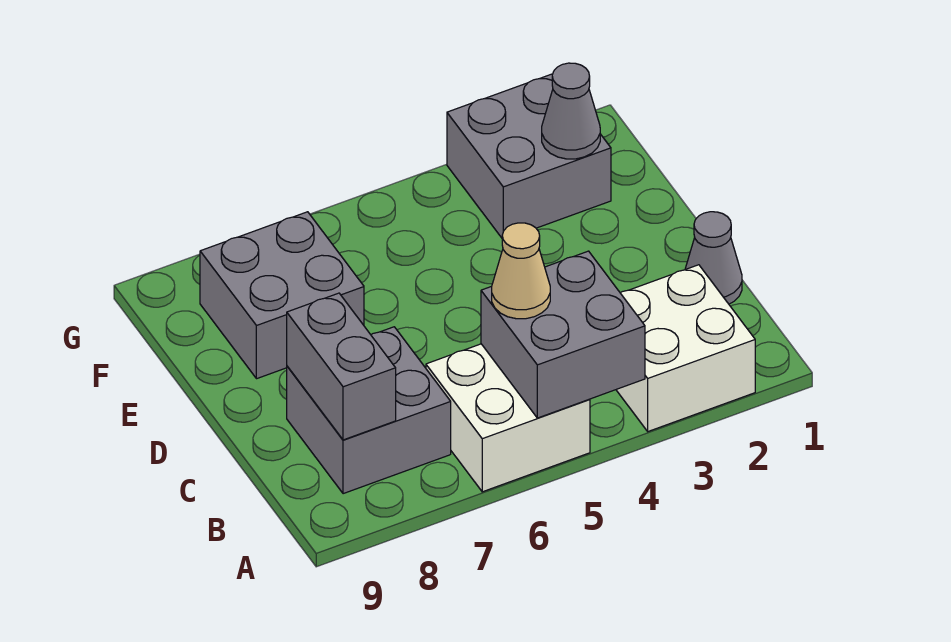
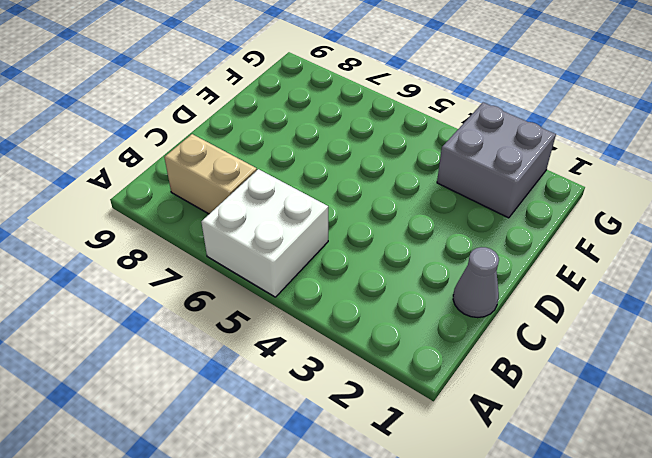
tan 1x2 brick [164,134,257,214] -> grey 2x2 brick [287,327,451,494]
none -> white 2x2 brick [616,265,755,431]
none -> grey 2x2 brick [200,212,364,379]

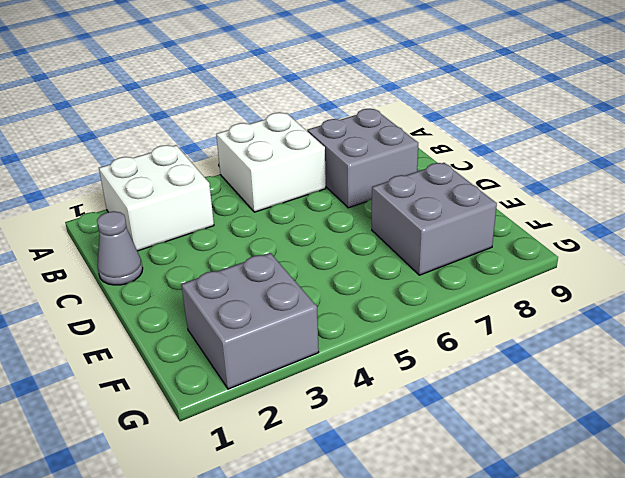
none -> grey 2x2 brick [481,251,645,418]
none -> grey 1x2 brick [287,293,396,440]

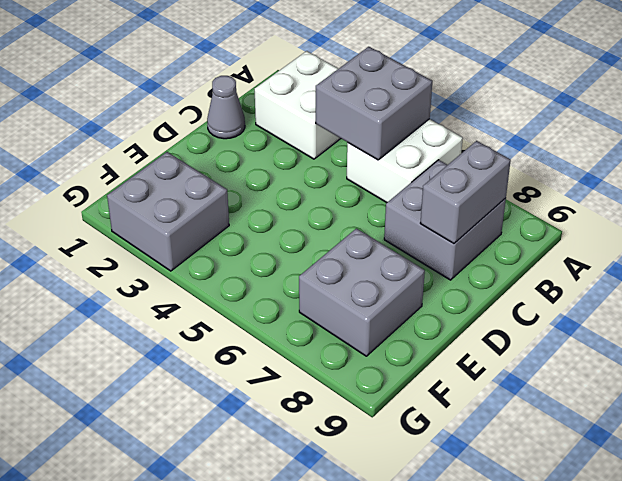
none -> grey 1x1 cone [542,63,600,159]
none -> tan 1x1 cone [492,223,550,319]

